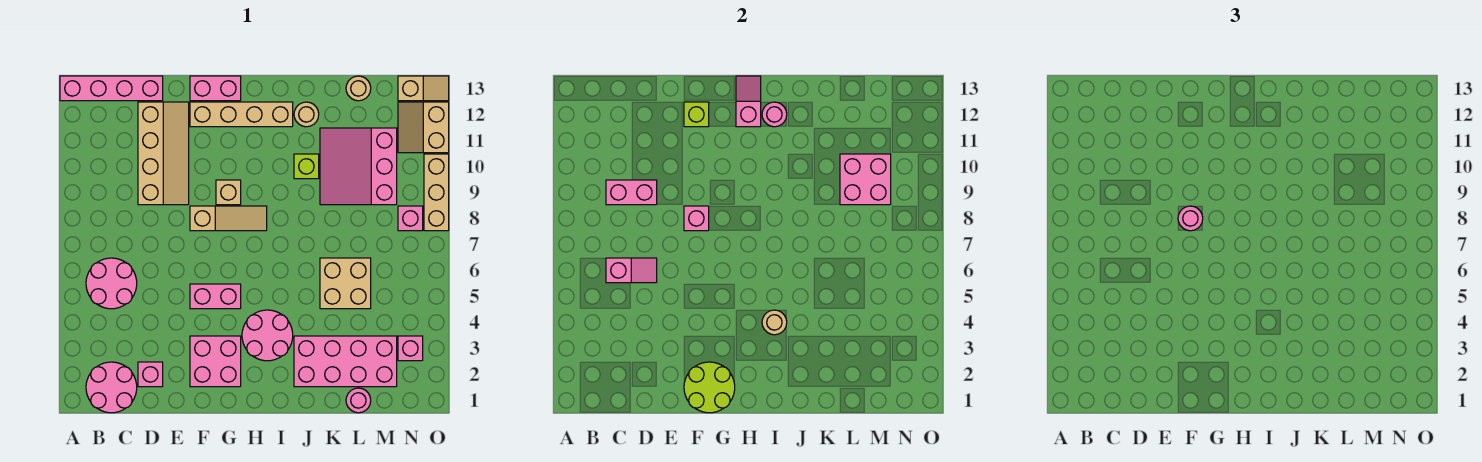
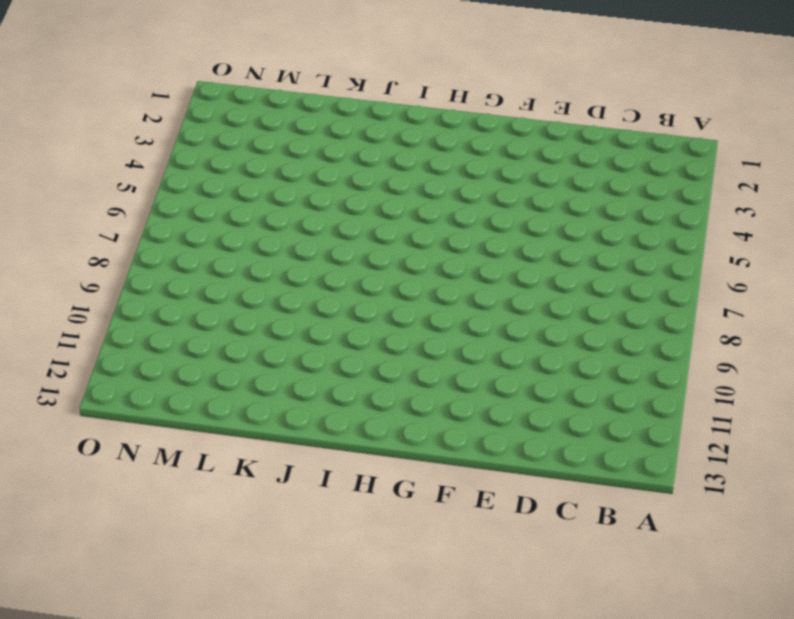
none -> pink 1x4 brick [60,76,163,101]
none -> pink 2x2 round brick [86,362,137,413]
none -> pink 2x2 round brick [86,258,137,309]
none -> pink 1x1 brick [138,362,163,387]

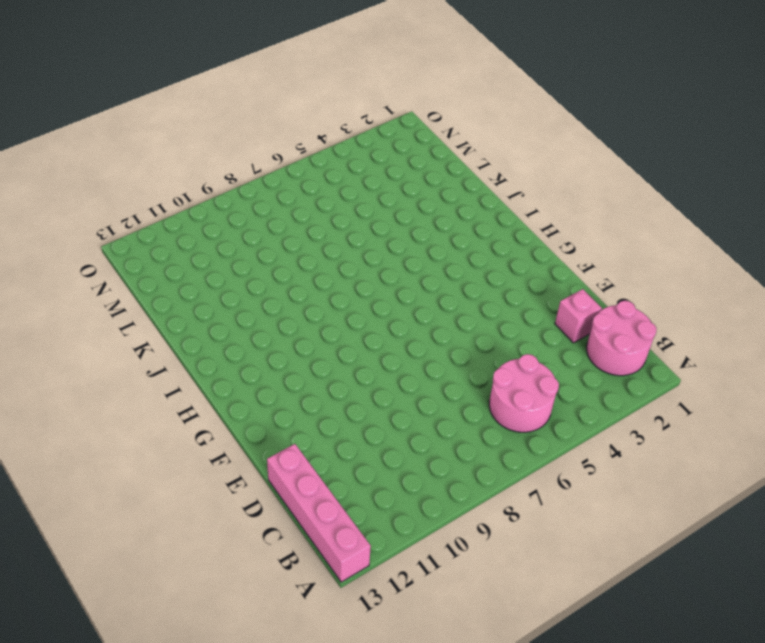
none -> tan 2x4 slope [138,102,189,205]
none -> pink 2x2 brick [190,336,241,387]
none -> pink 1x2 brick [190,284,241,309]
none -> tan 1x3 slope [190,206,267,231]

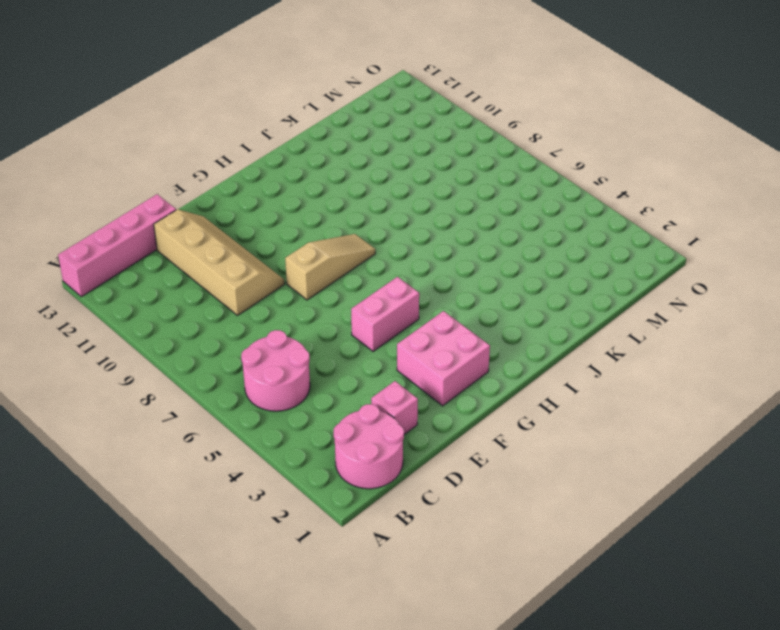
none -> tan 1x4 brick [190,102,293,127]
none -> pink 1x2 brick [190,76,241,101]
none -> tan 1x1 brick [216,180,241,205]
none -> pink 2x2 round brick [242,310,293,361]

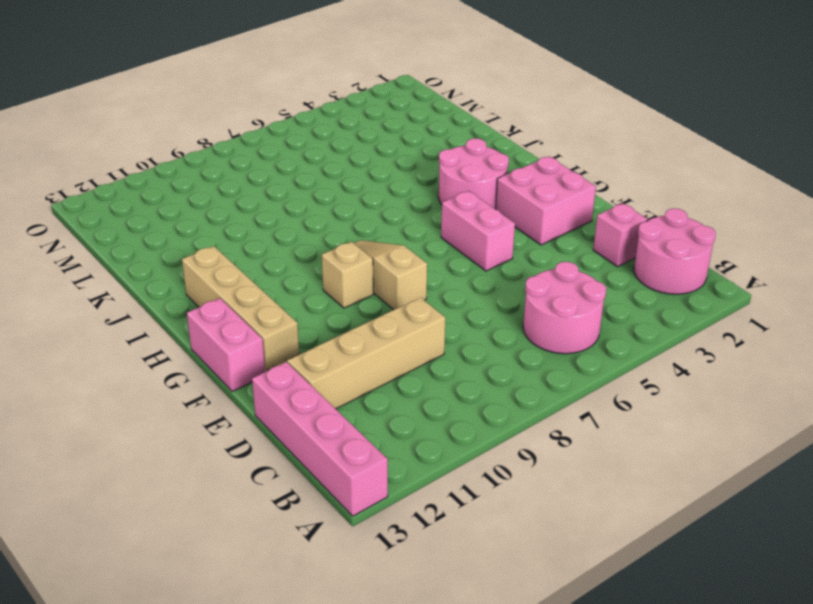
none -> pink 2x4 brick [294,336,397,387]
none -> lime 1x1 brick [294,154,319,179]
none -> tan 1x1 round brick [294,102,319,127]
none -> tan 2x2 brick [320,258,371,309]

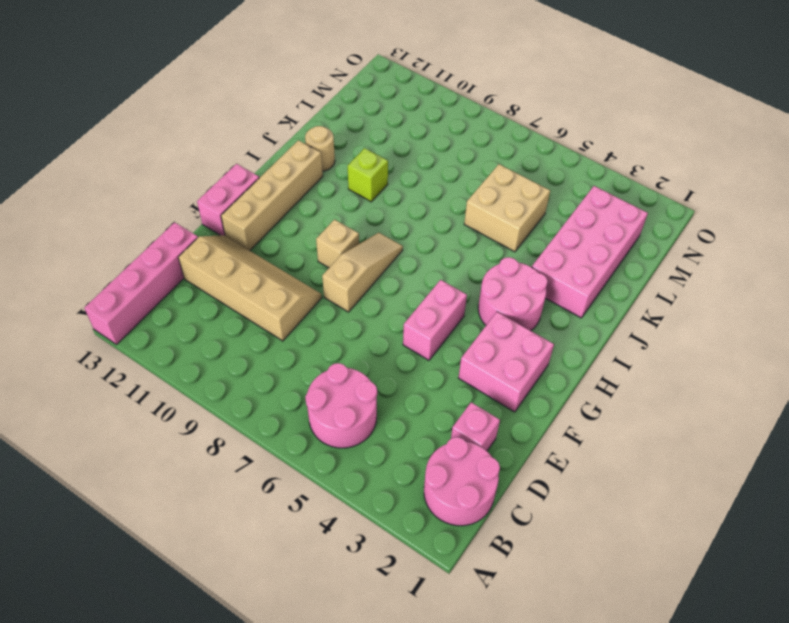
none -> pink 3x3 slope [320,128,397,205]
none -> pink 1x1 round brick [346,388,371,413]
none -> tan 1x1 round brick [346,76,371,101]
none -> pink 1x1 brick [398,336,423,361]

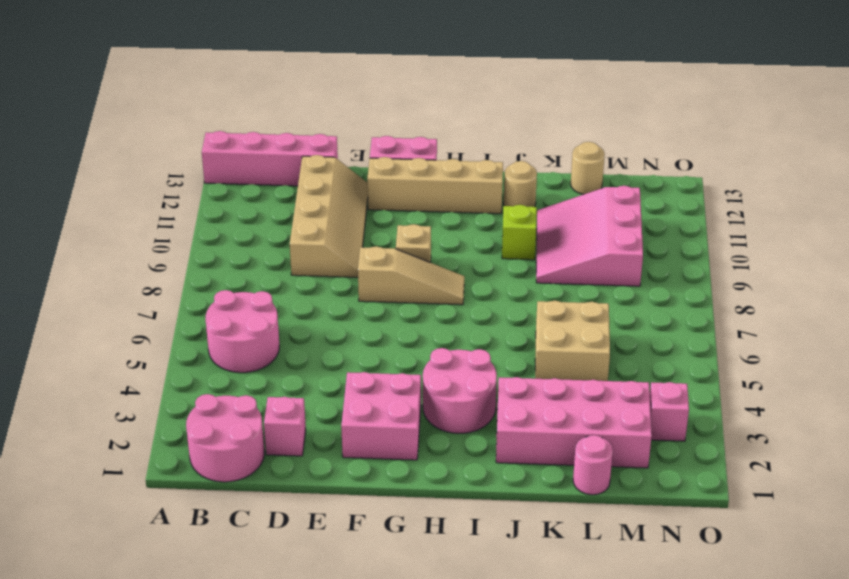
none -> pink 1x2 brick [190,284,241,309]
none -> pink 1x1 brick [398,206,423,231]
none -> tan 2x2 slope [398,102,449,153]
none -> tan 1x2 slope [398,76,449,101]

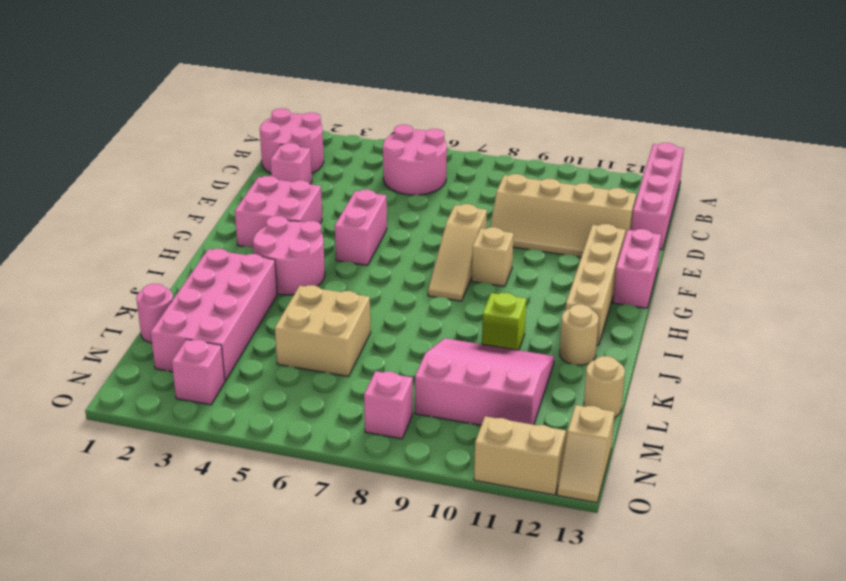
none -> tan 1x3 brick [424,154,449,231]
none -> pink 1x2 slope [606,258,657,283]
none -> pink 1x2 brick [606,180,657,205]
none -> lime 2x2 round brick [684,362,735,413]

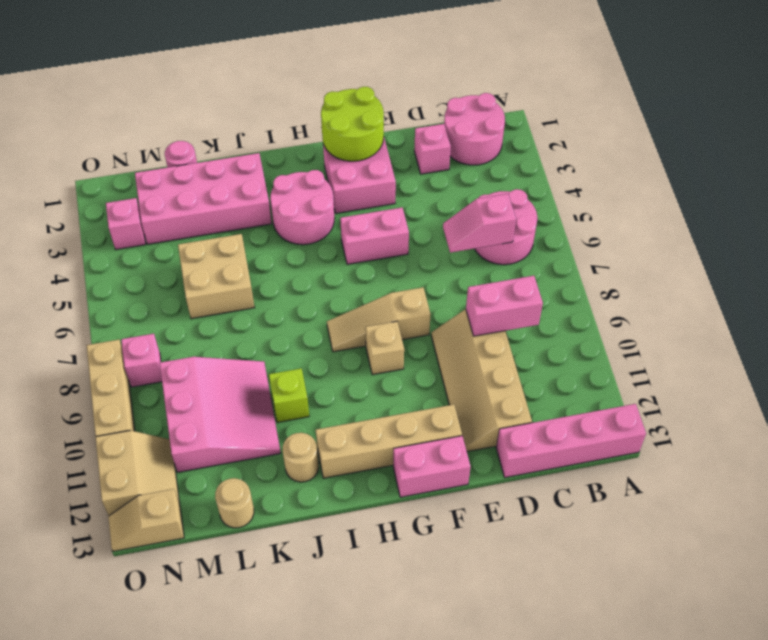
none -> pink 1x1 brick [684,206,709,231]
none -> lime 1x1 brick [684,102,709,127]
none -> pink 1x2 slope [736,76,761,127]
none -> tan 1x1 round brick [762,310,787,335]

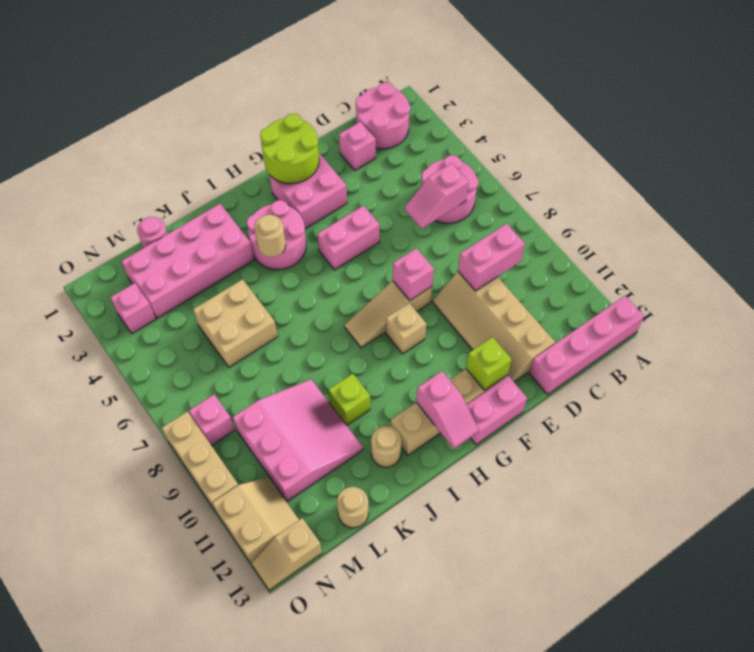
none -> pink 1x1 round brick [762,102,787,127]
none -> pink 2x2 brick [840,154,891,205]
none -> pink 1x1 round brick [1178,206,1203,231]

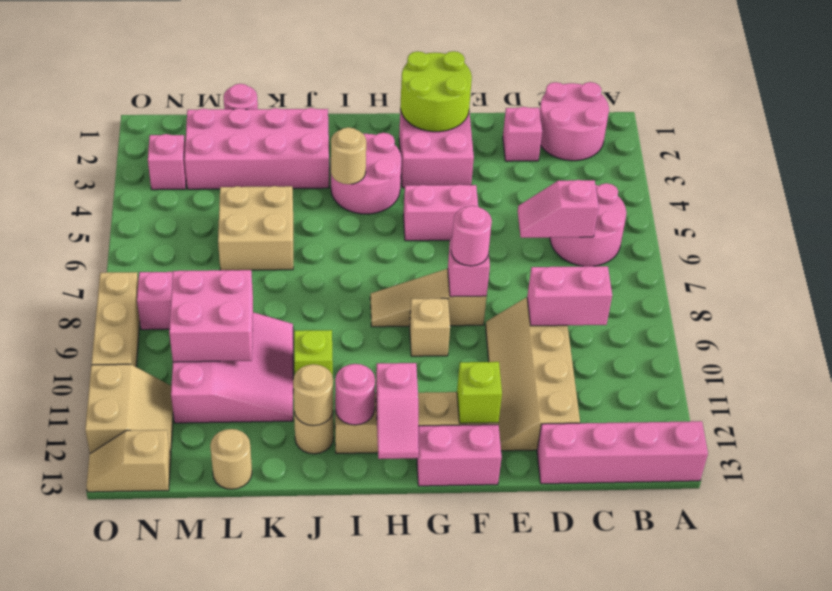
tan 1x1 round brick [293,364,333,426] -> none

